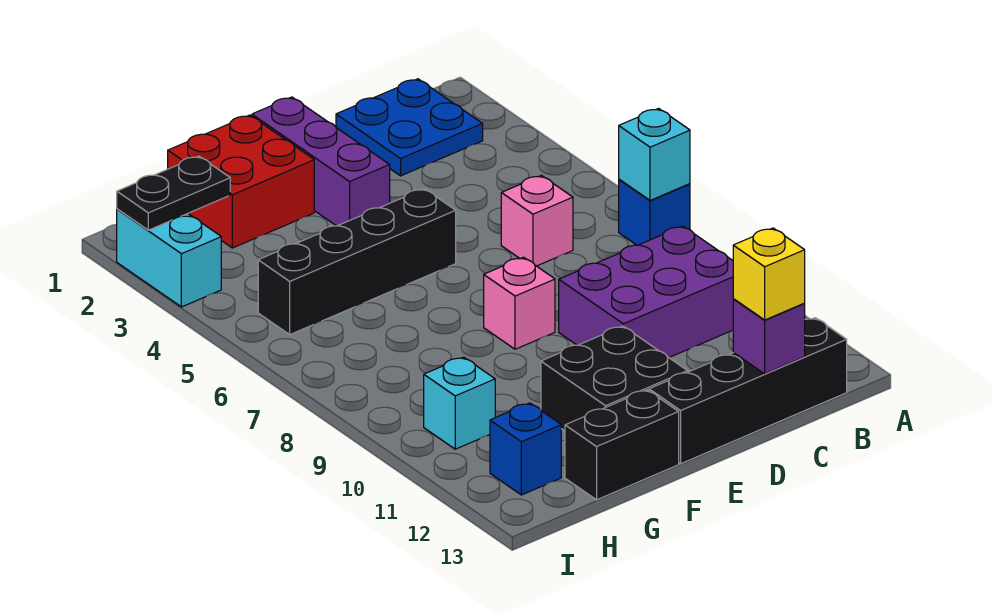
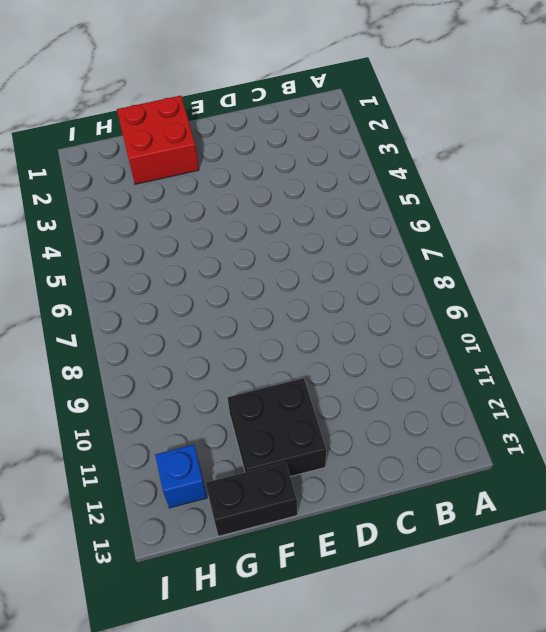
none -> blue 1x1 brick [619,179,690,245]
none -> blue 2x2 plate [336,79,483,176]
none -> purple 2x3 brick [559,226,733,357]

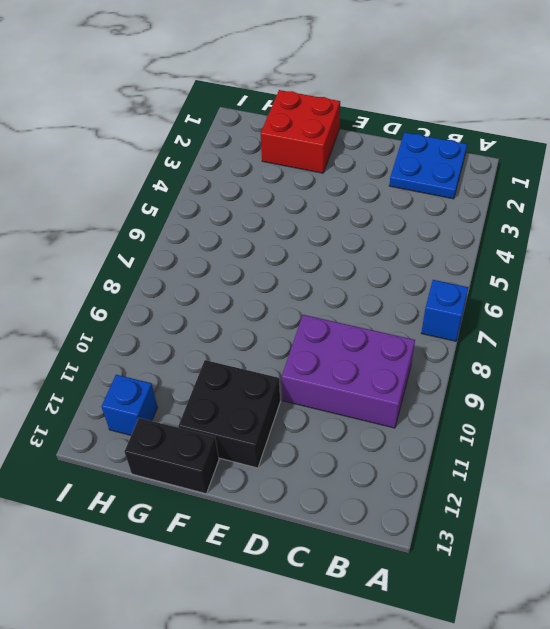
none -> black 1x4 brick [649,318,847,464]
none -> pink 1x1 brick [501,175,573,266]
none -> purple 1x3 brick [252,97,390,226]

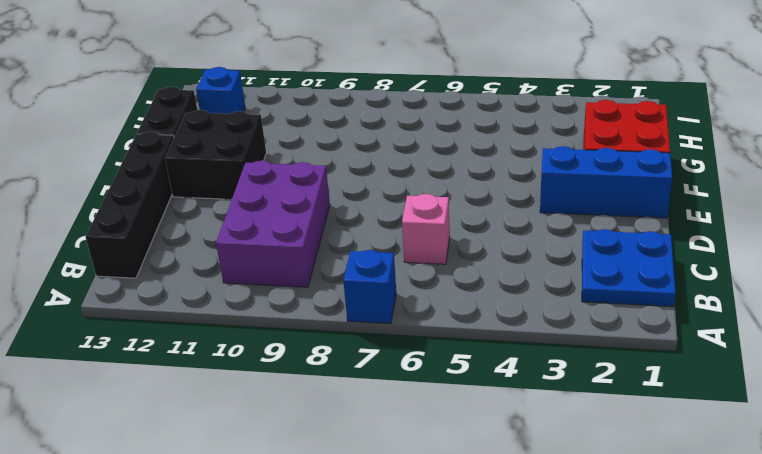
blue 1x3 brick [540,146,672,218] -> purple 1x3 brick [252,97,390,226]
none -> black 1x4 brick [258,189,456,335]
none -> pink 1x1 brick [484,257,555,349]
none -> cyan 1x1 brick [424,357,495,449]

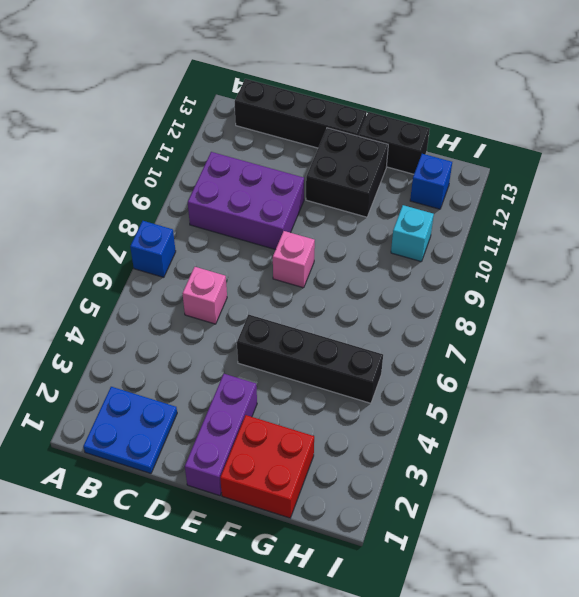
none -> cyan 1x2 brick [117,209,221,307]
none -> cyan 1x1 brick [619,108,690,200]
none -> purple 1x1 brick [733,299,805,374]

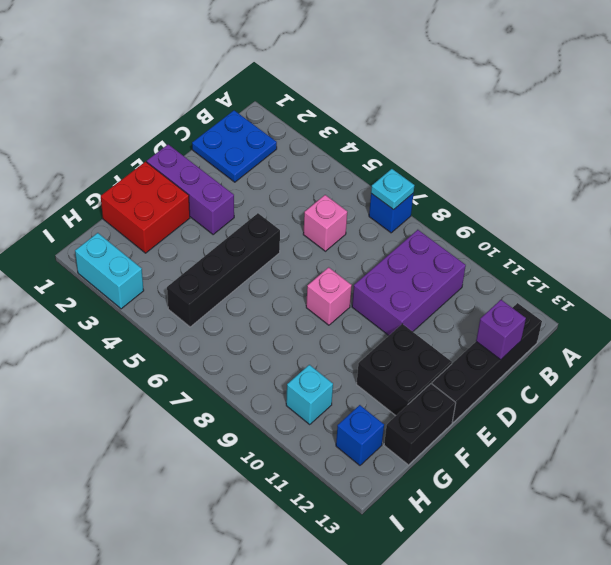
cyan 1x1 plate [371,169,415,210] -> cyan 1x1 brick [619,108,690,200]
none -> black 1x2 plate [117,156,230,230]
none -> yellow 1x1 brick [733,228,805,320]

